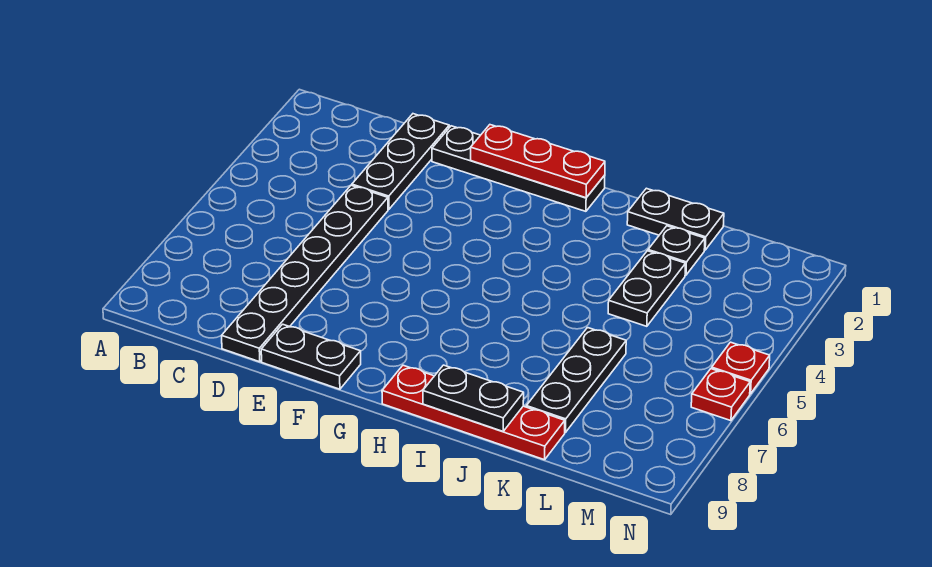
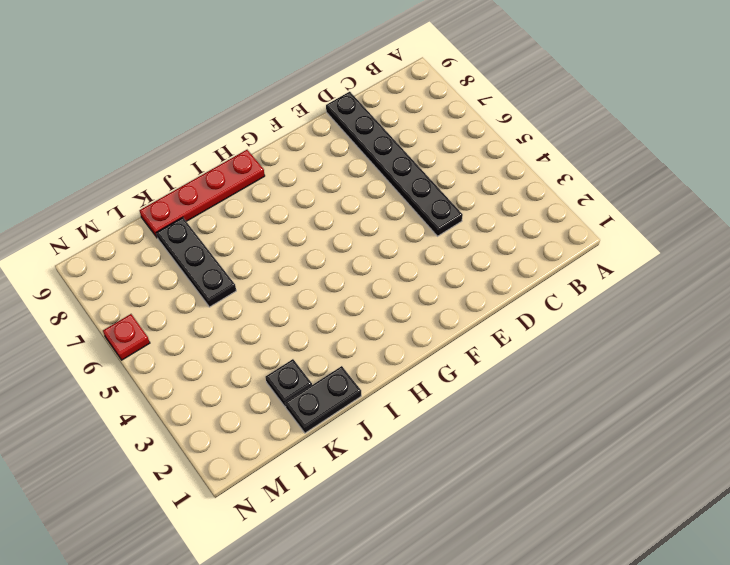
none -> black 1x3 plate [352,114,449,209]
none -> black 1x4 plate [432,126,605,211]
none -> black 1x2 plate [261,324,361,389]

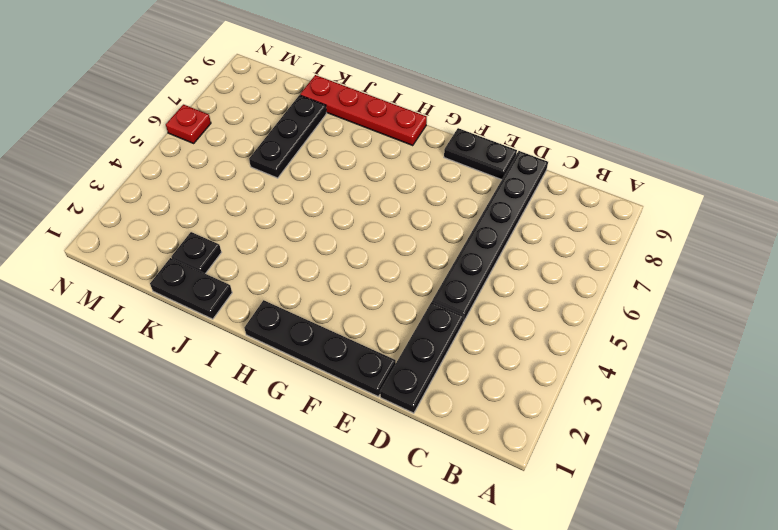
none -> black 1x2 plate [608,251,686,326]
none -> red 1x1 plate [712,342,770,394]
none -> red 1x3 plate [471,125,605,198]

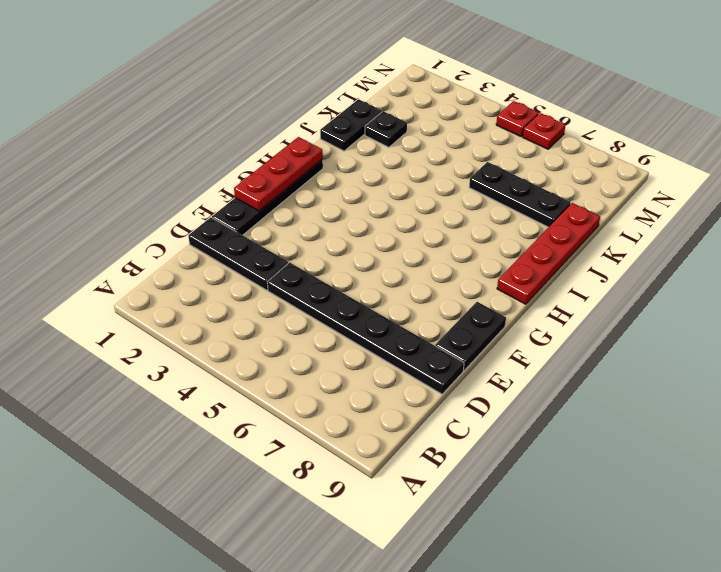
none -> black 1x2 plate [608,251,686,326]
none -> black 1x2 plate [423,365,524,431]

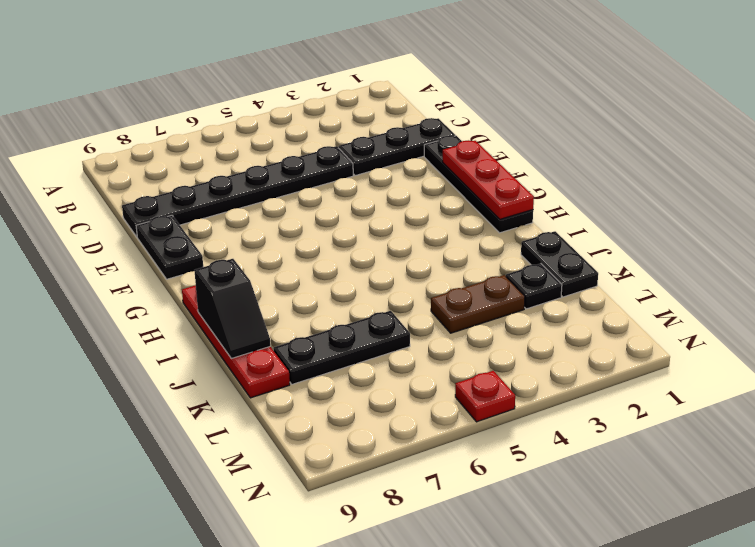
black 1x2 slope [194,259,270,358] -> black 1x2 plate [423,365,524,431]
brown 1x2 plate [431,275,525,333] -> black 1x2 plate [608,251,686,326]
none -> red 1x1 plate [691,369,750,421]

